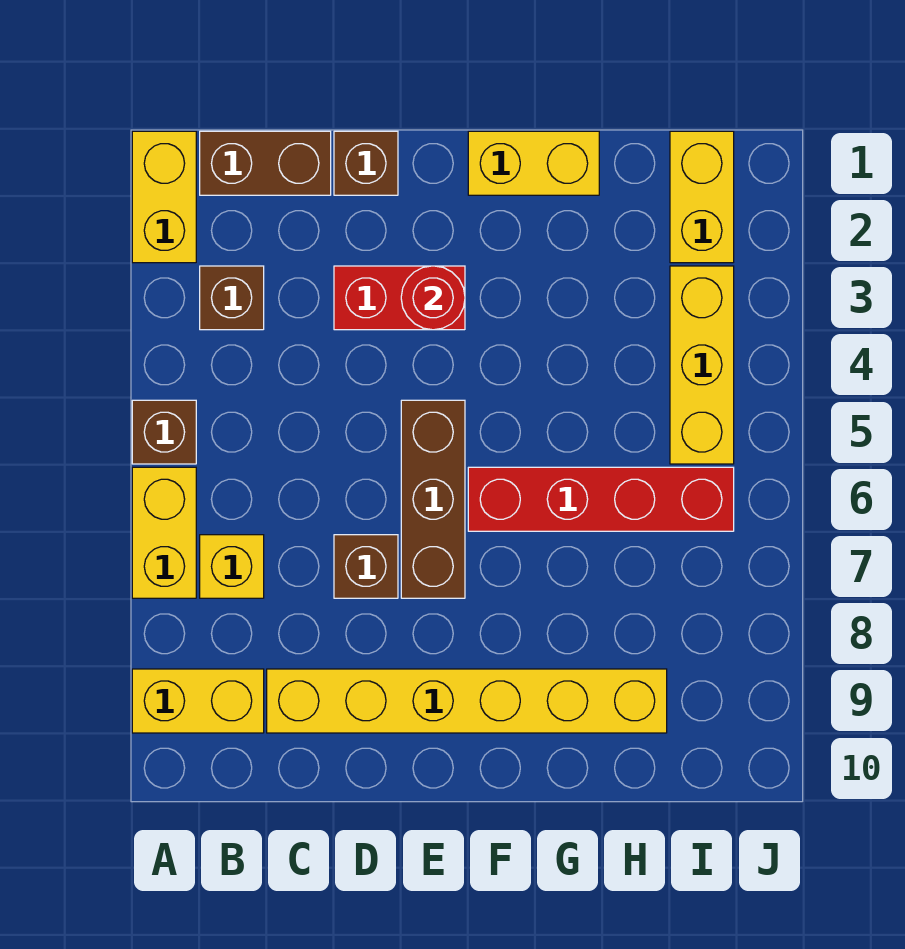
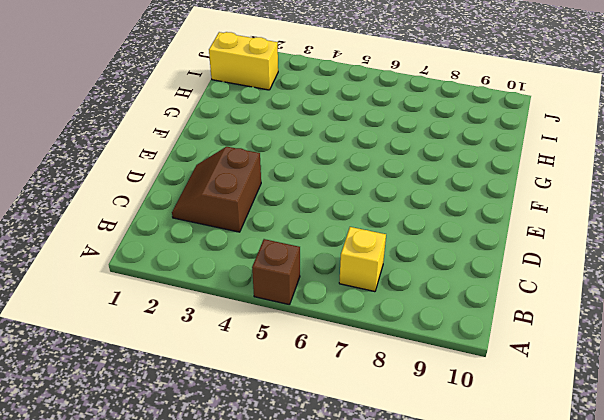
brown 2x2 slope [172,147,261,232] -> red 1x2 brick [334,266,465,330]
none -> yellow 1x2 brick [132,131,196,263]
none -> yellow 1x2 brick [132,467,196,598]
none -> yellow 1x2 brick [132,669,264,733]

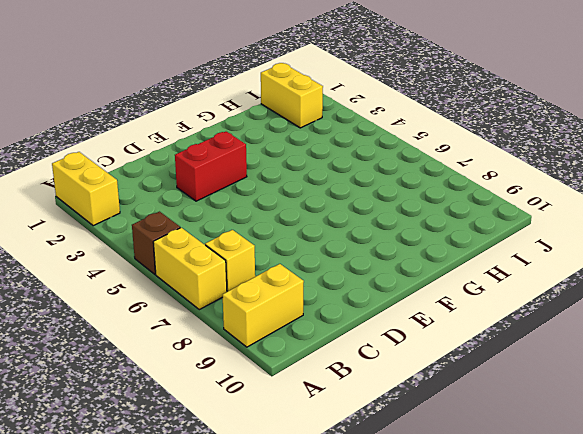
none -> brown 1x2 brick [200,131,331,195]
none -> brown 1x1 brick [200,266,264,330]
none -> yellow 1x6 brick [267,669,667,733]

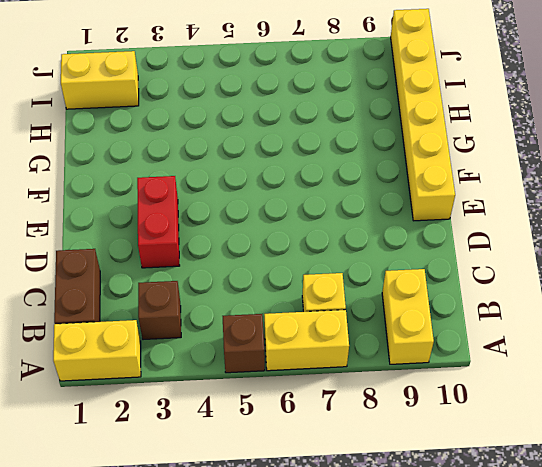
yellow 1x6 brick [391,9,455,221] -> yellow 1x6 brick moved to [267,669,667,733]
none -> brown 1x1 brick [334,131,398,195]
none -> brown 1x1 brick [334,535,398,598]
none -> brown 1x3 brick [401,400,465,598]

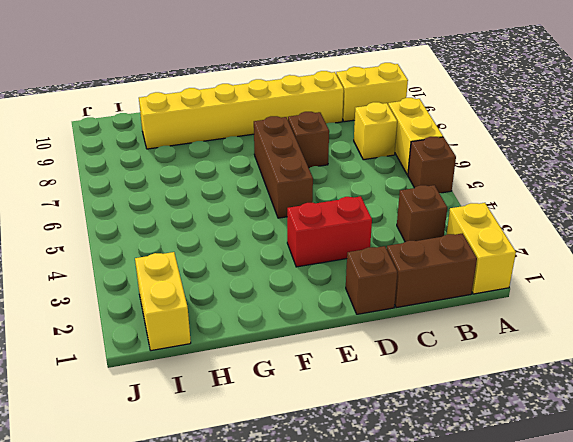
none -> yellow 1x2 brick [468,131,599,195]
none -> red 1x4 brick [468,467,734,531]
none -> yellow 1x3 brick [670,266,734,464]

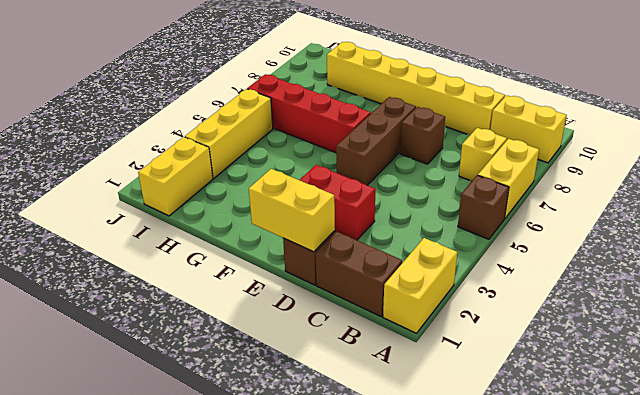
yellow 1x2 brick [249,169,335,252] -> yellow 1x2 brick moved to [468,131,599,195]
none -> brown 1x1 brick [200,266,264,330]
none -> red 1x1 round brick [401,266,465,330]

